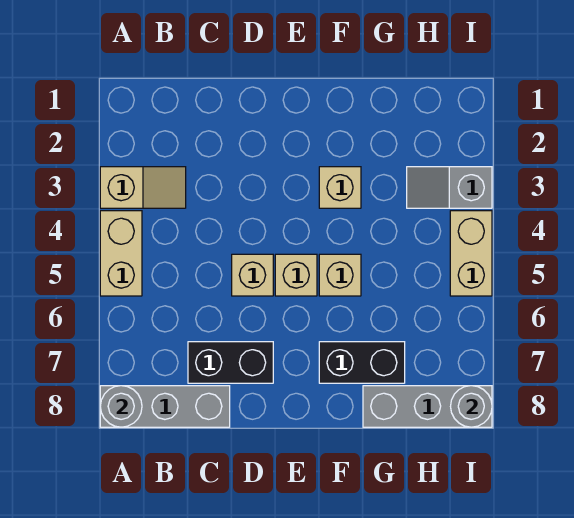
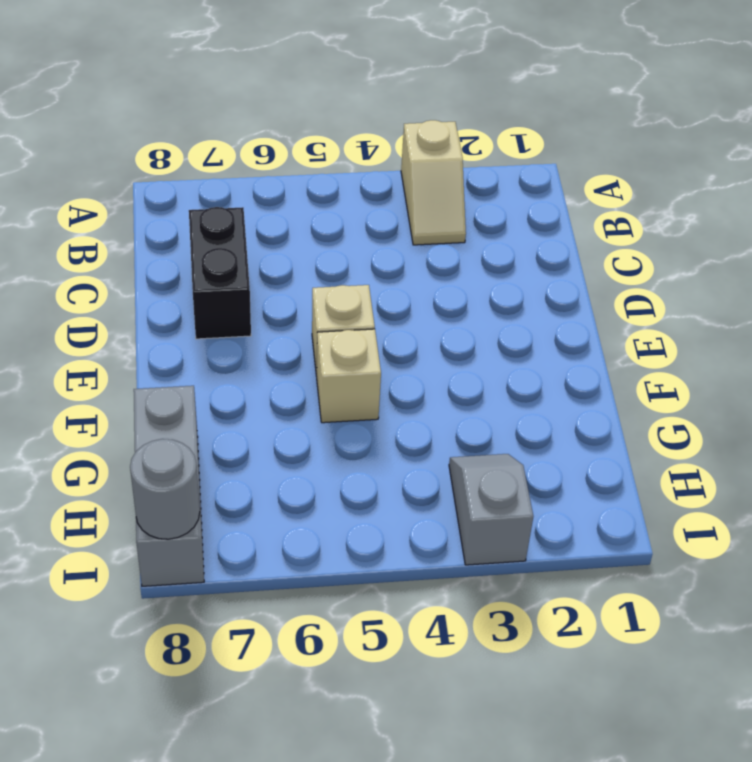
none -> tan 1x2 brick [100,211,142,296]
none -> grey 1x3 brick [100,386,230,427]
none -> tan 1x1 brick [232,254,273,296]

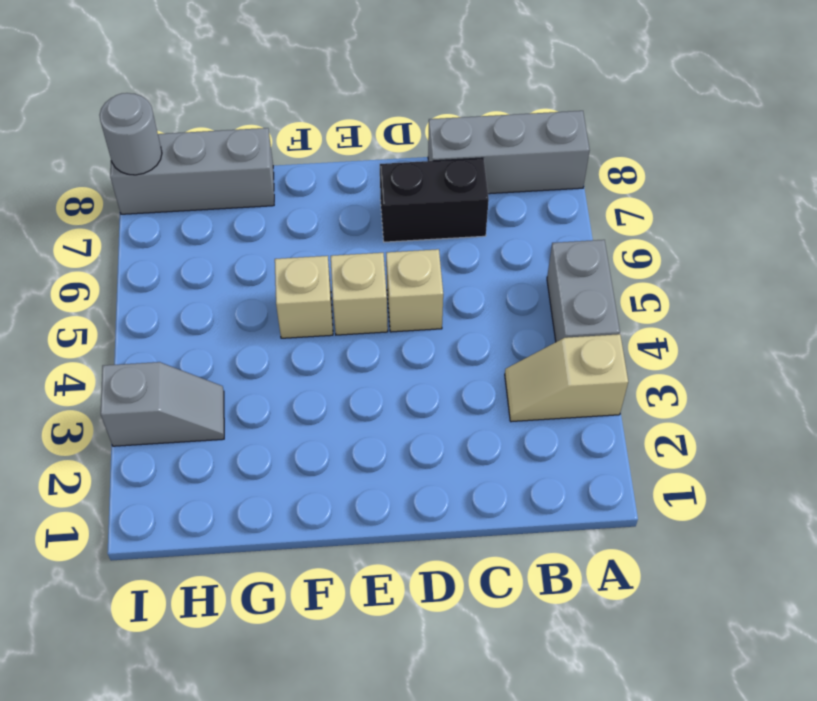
grey 1x2 brick [547,240,620,342] -> tan 1x2 brick [100,211,142,296]
none -> tan 1x1 brick [319,167,361,208]
none -> black 1x2 brick [319,342,405,383]
none -> tan 1x2 brick [450,211,492,296]

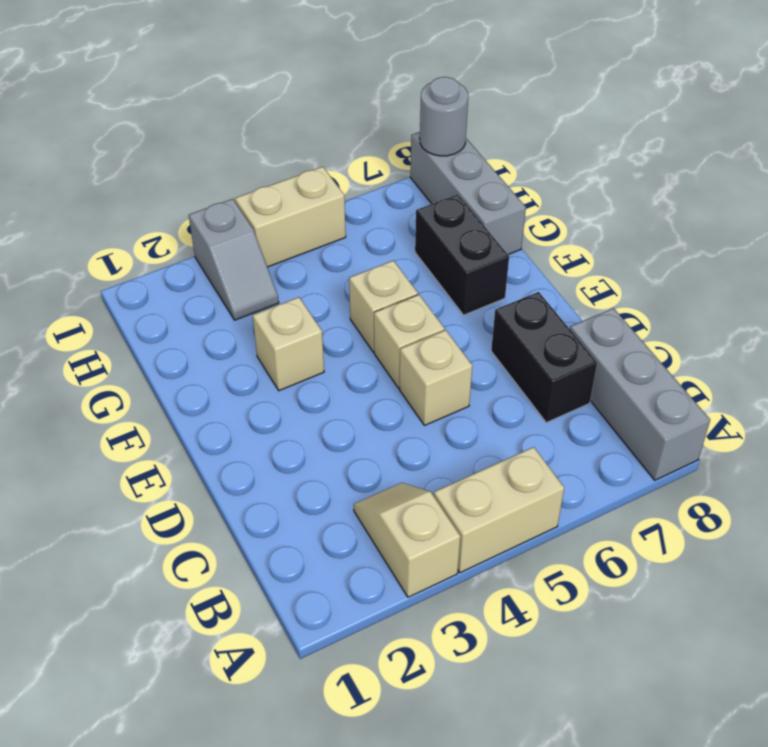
none -> grey 1x1 round brick [100,386,142,427]

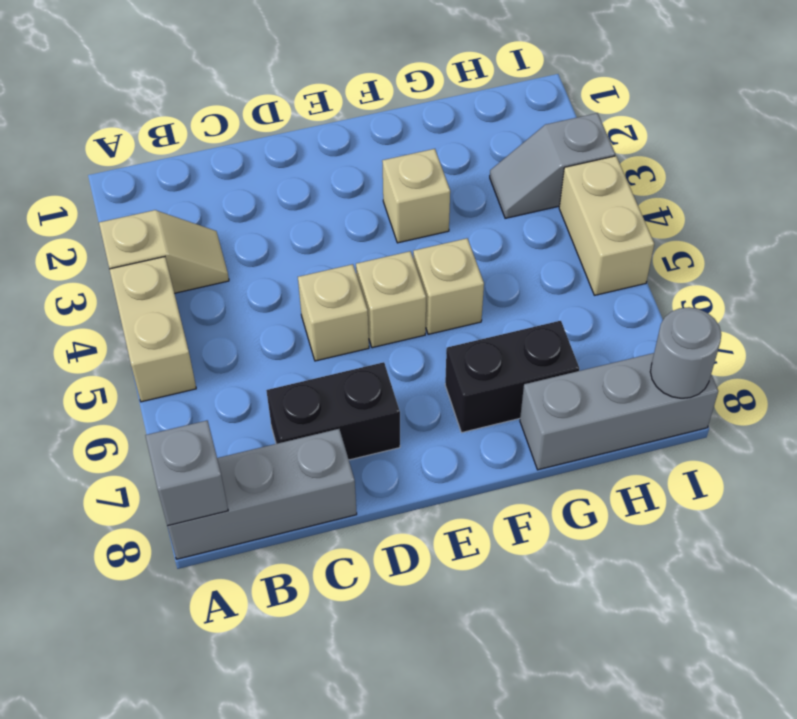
grey 1x1 brick [145,421,228,526] -> grey 1x1 round brick [100,386,142,427]

